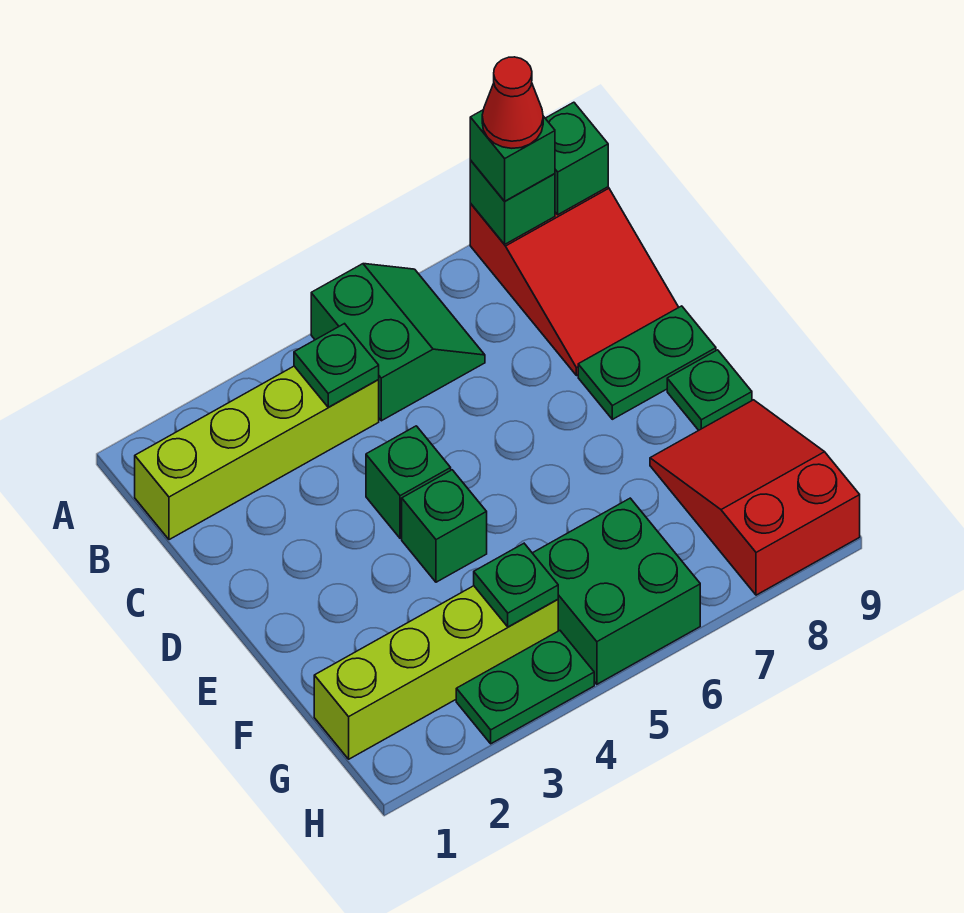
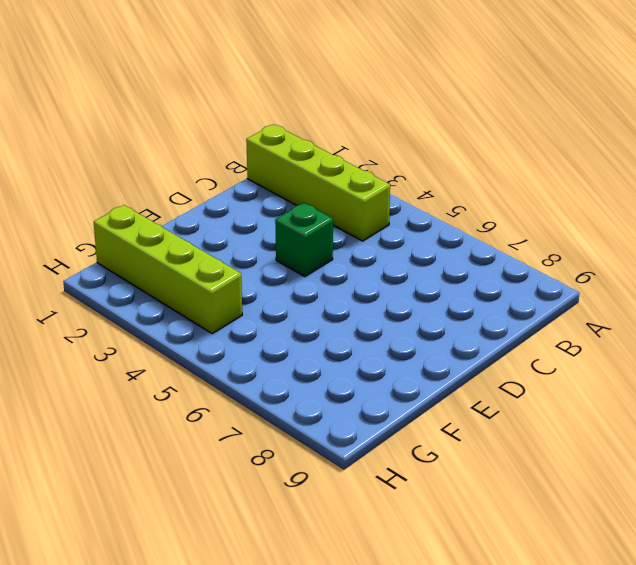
none -> green 2x2 slope [311,264,485,421]
none -> red 2x3 slope [470,187,679,376]
none -> green 1x2 plate [578,306,716,419]

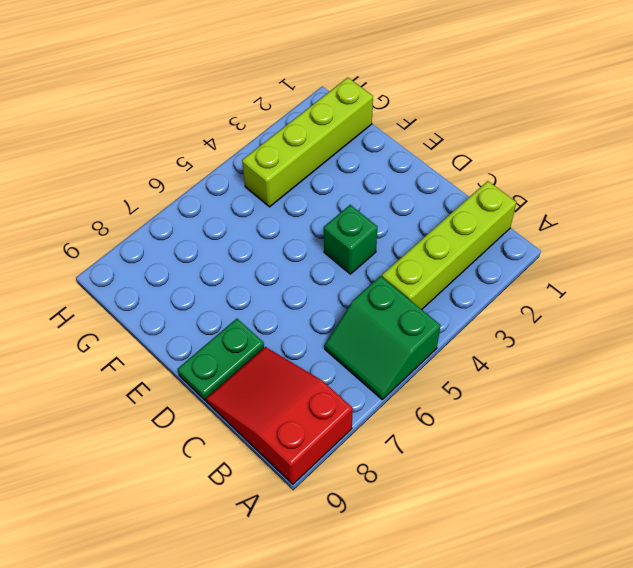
none -> green 1x1 brick [402,470,487,582]
none -> green 1x1 plate [667,350,752,430]
none -> red 2x3 slope [650,400,860,595]

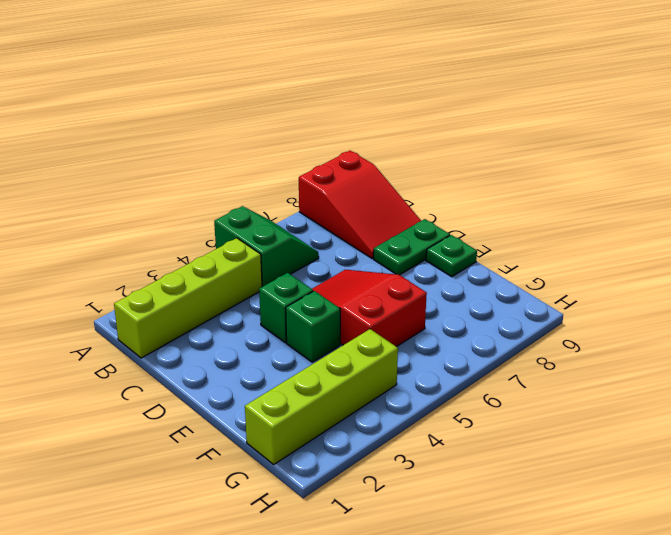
red 2x3 slope [312,270,427,347] -> red 2x3 slope moved to [650,400,860,595]
none -> green 2x2 brick [533,498,700,684]
none -> green 1x2 plate [456,631,594,744]
none -> green 1x1 brick [470,160,555,244]

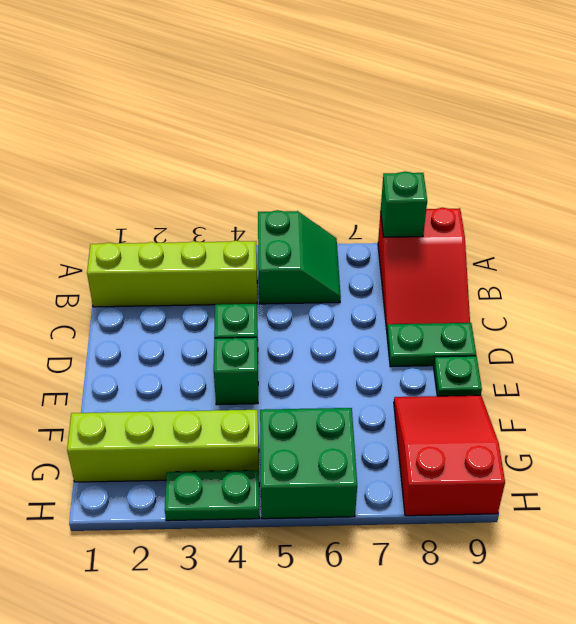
none -> green 1x1 brick [545,102,608,215]
none -> green 1x1 plate [294,324,379,407]
none -> green 1x1 plate [474,543,558,627]

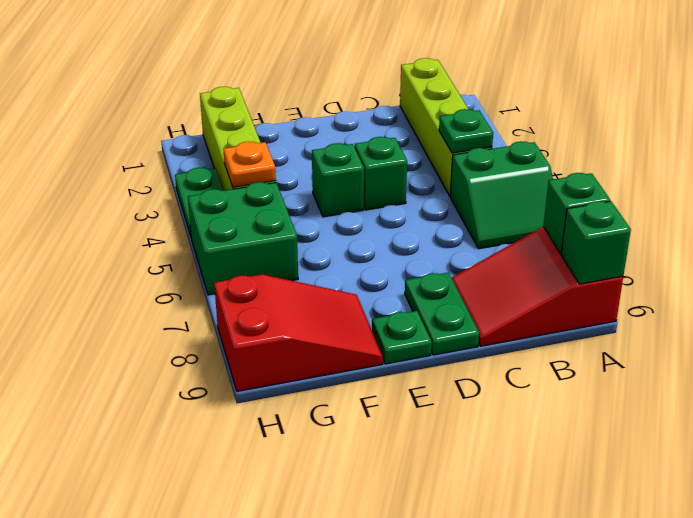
orange 1x1 plate [223,142,276,187] -> green 1x1 plate [474,543,558,627]
none -> green 1x1 brick [470,110,555,201]
none -> red 1x1 cone [482,57,543,148]

